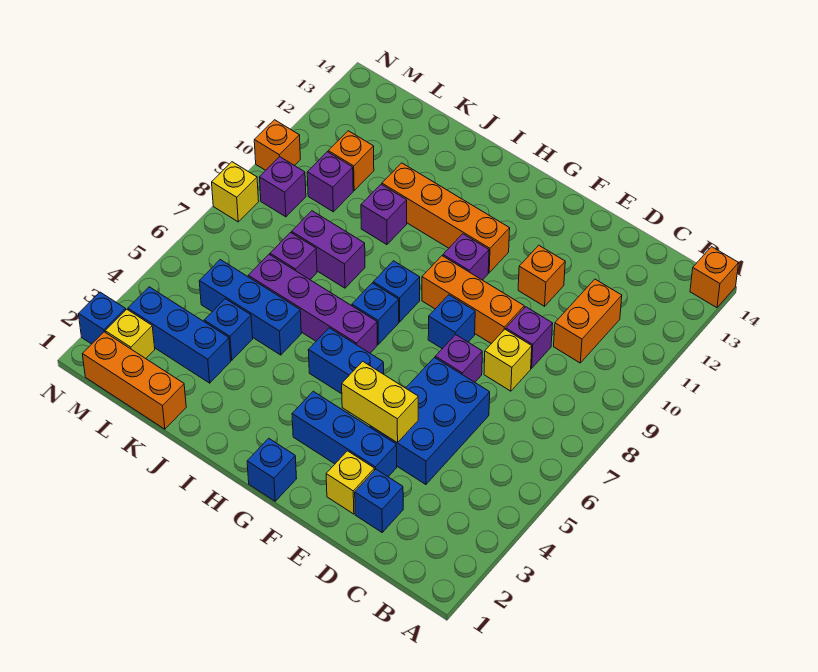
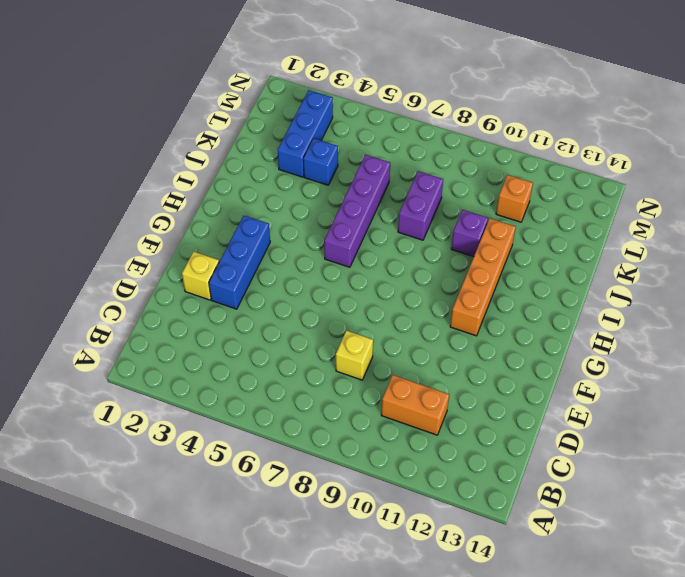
none -> orange 1x1 brick [690,247,739,308]
none -> blue 1x1 brick [355,469,403,532]
none -> blue 2x3 brick [370,358,490,484]
none -> purple 1x1 brick [506,307,553,368]

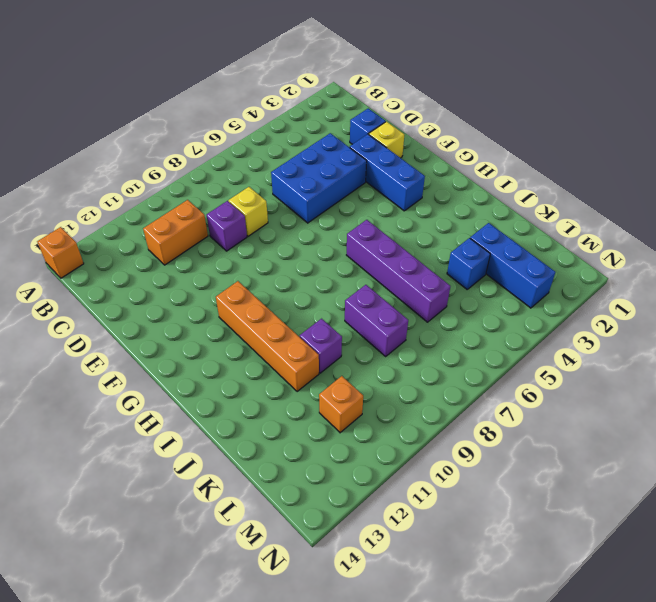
none -> purple 1x1 brick [435,335,482,382]
none -> orange 1x3 brick [422,256,524,344]
none -> orange 1x1 brick [518,245,565,306]
none -> blue 1x1 brick [428,295,475,349]

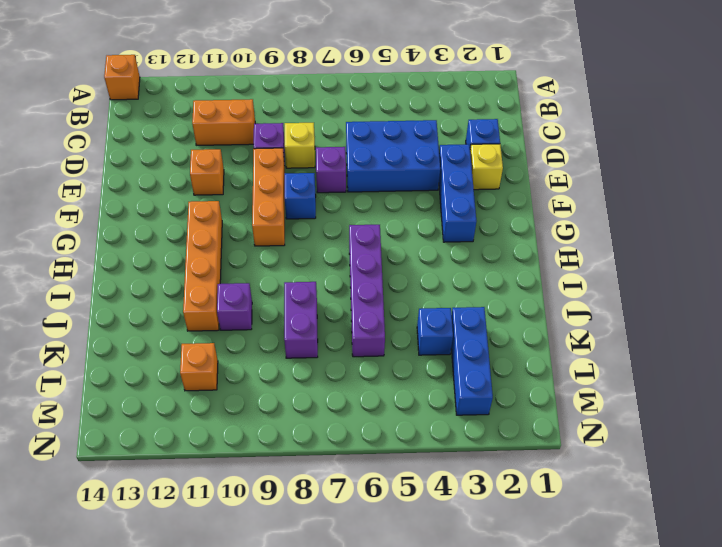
none -> blue 1x1 brick [247,438,297,501]
none -> blue 1x2 brick [308,328,384,394]
none -> purple 1x1 brick [443,234,489,280]
none -> blue 1x1 brick [352,283,399,344]

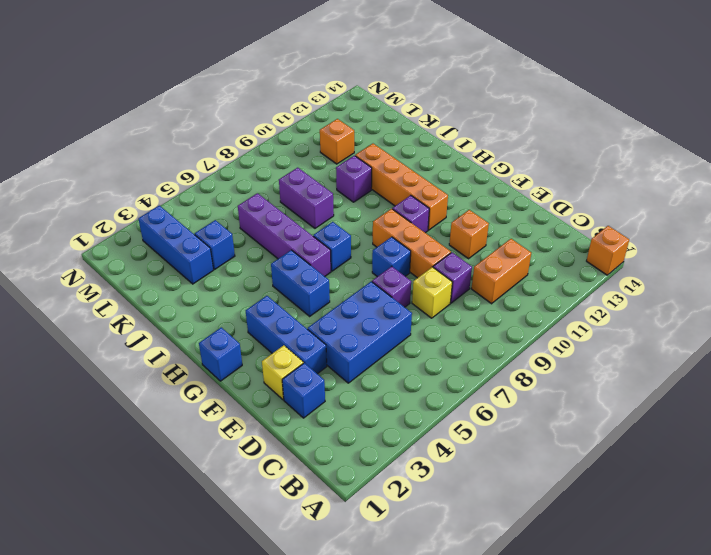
none -> blue 1x1 brick [373,261,420,322]
none -> blue 1x3 brick [199,260,301,355]
none -> orange 1x3 brick [82,332,186,429]
none -> purple 1x1 brick [270,233,317,280]

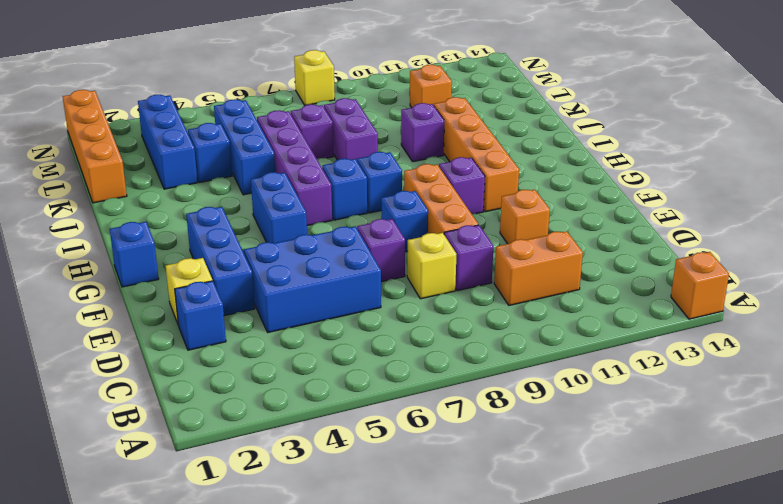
orange 1x4 brick [63,90,127,203] -> orange 1x3 brick [82,332,186,429]
none -> purple 1x1 brick [307,152,353,212]
none -> yellow 1x1 brick [105,309,155,359]
none -> purple 1x1 brick [260,157,306,217]
none -> blue 1x1 brick [79,292,126,344]

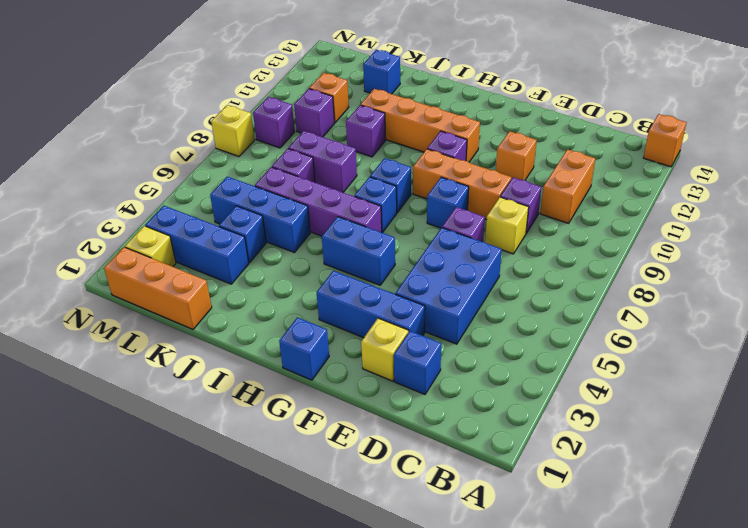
blue 1x1 brick [363,50,400,94] -> blue 1x1 brick moved to [79,292,126,344]
none -> orange 1x1 brick [254,120,300,170]
none -> yellow 1x2 brick [342,361,418,443]

